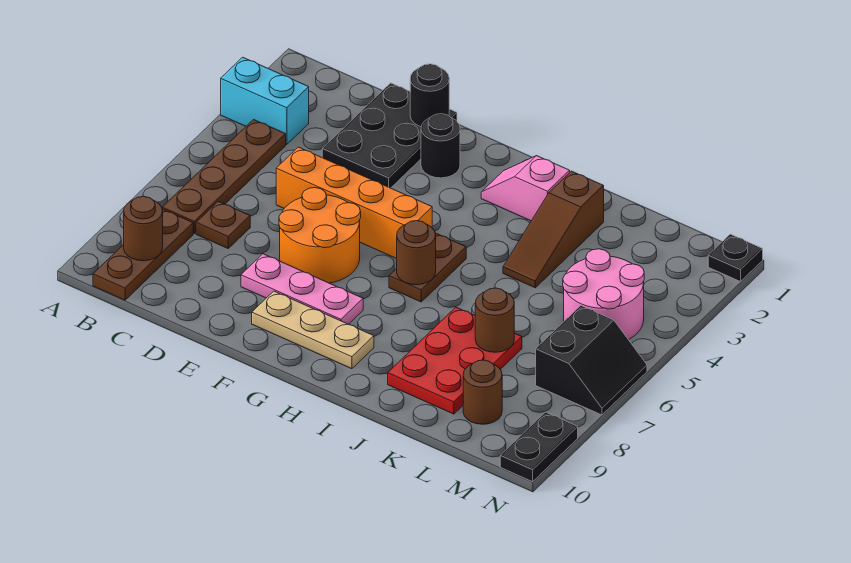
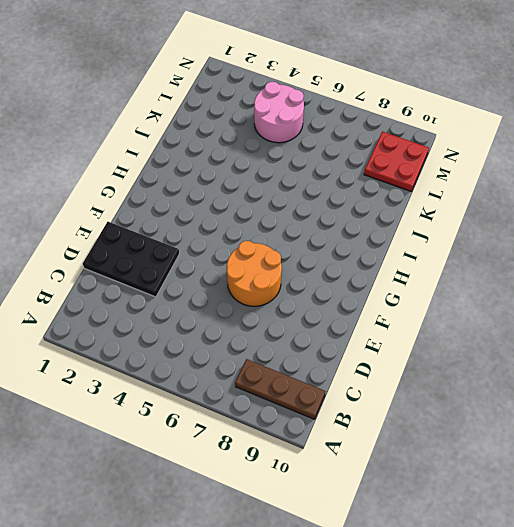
red 2x2 plate [364,132,429,191] -> brown 1x1 round brick [463,360,502,424]
none -> cyan 1x2 brick [221,57,309,145]
none -> brown 1x4 plate [162,120,286,233]
none -> brown 1x1 plate [196,201,250,248]

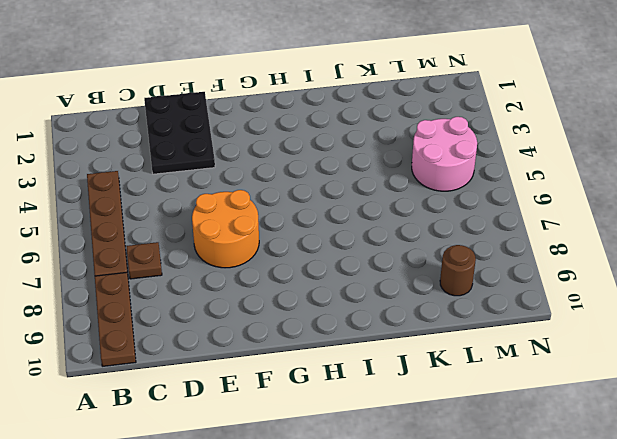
none -> cyan 1x2 brick [221,57,309,145]
none -> orange 1x4 brick [276,147,432,259]
none -> pink 1x3 plate [241,254,363,324]

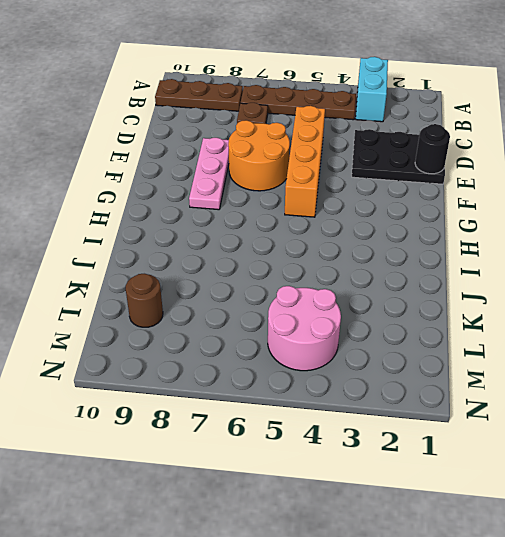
none -> black 1x1 round brick [421,114,460,178]
none -> tan 1x3 plate [252,291,374,369]
none -> pink 1x2 slope [481,156,570,221]

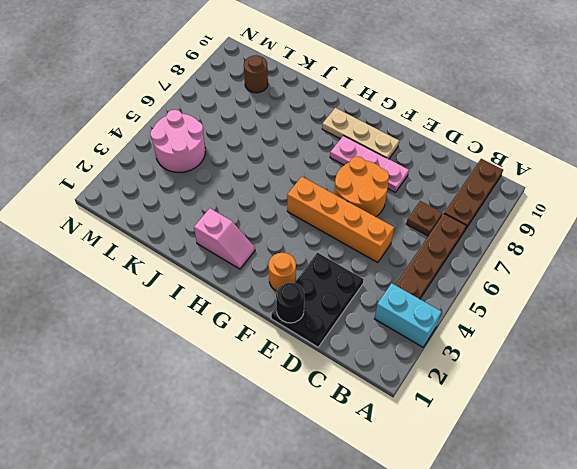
orange 1x1 round brick [269,253,296,291] -> black 1x1 round brick [421,114,460,178]
none -> brown 1x2 plate [389,233,466,302]
none -> brown 1x3 slope [503,171,604,288]
none -> red 2x3 plate [388,307,522,414]

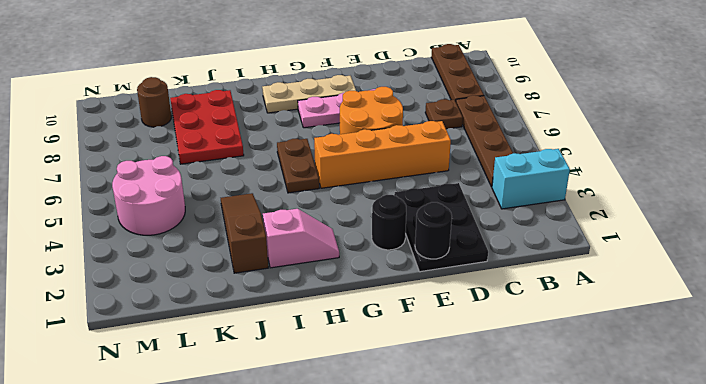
none -> black 2x2 slope [536,306,647,415]
none -> black 1x1 plate [708,234,763,282]
none -> black 1x2 plate [500,412,578,482]

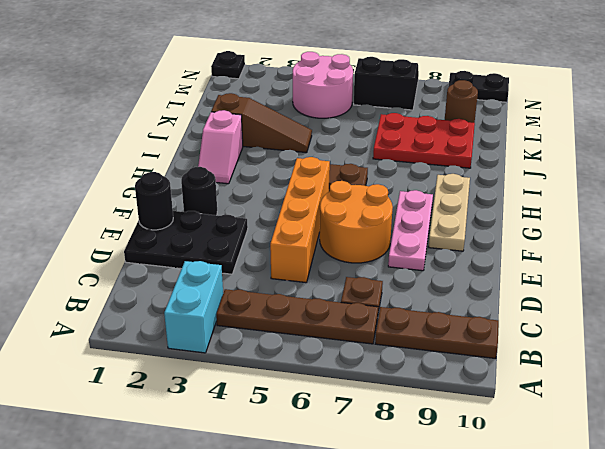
none -> brown 1x1 round brick [124,197,163,261]
none -> brown 1x1 round brick [397,221,436,285]
none -> brown 1x1 round brick [475,288,514,352]

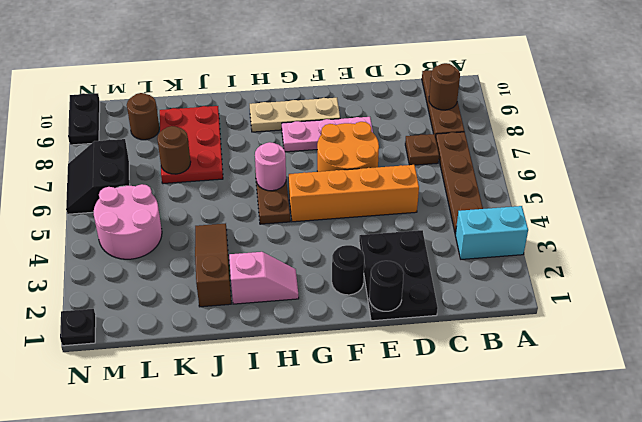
pink 1x1 round brick [255,142,286,191] -> brown 1x1 round brick [397,221,436,285]

